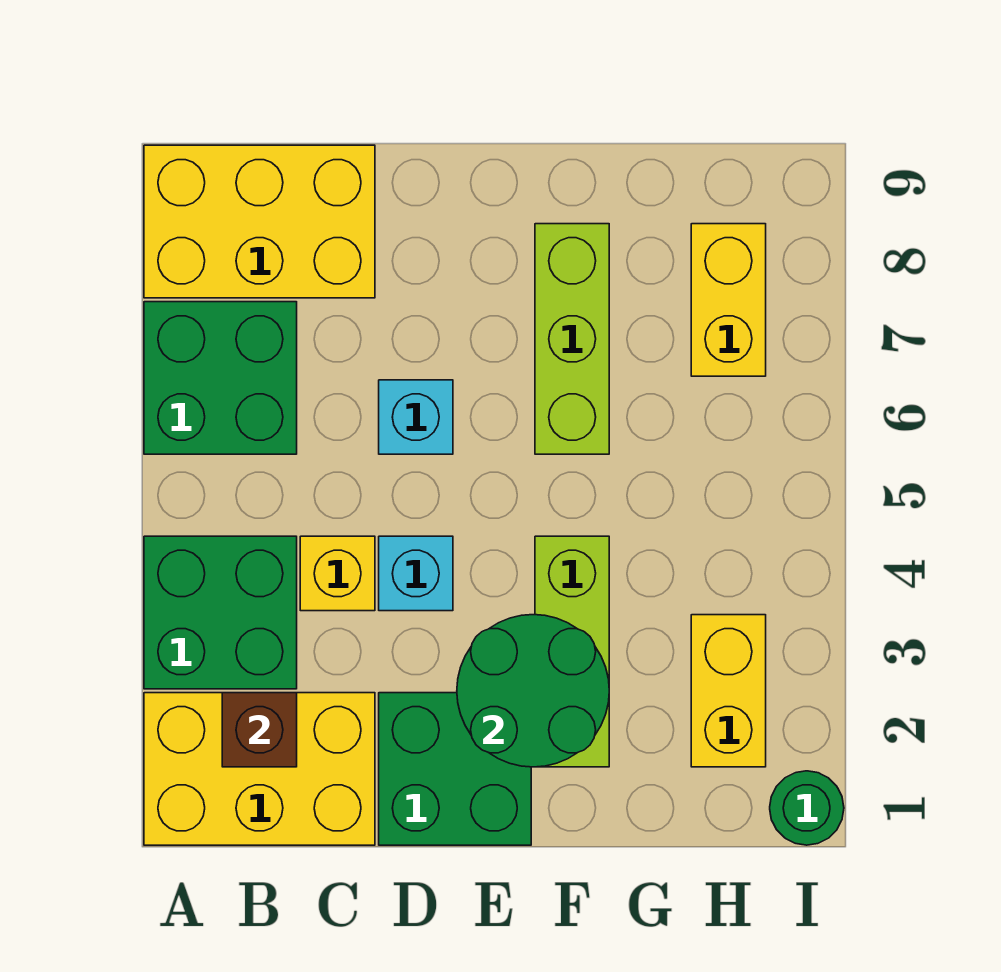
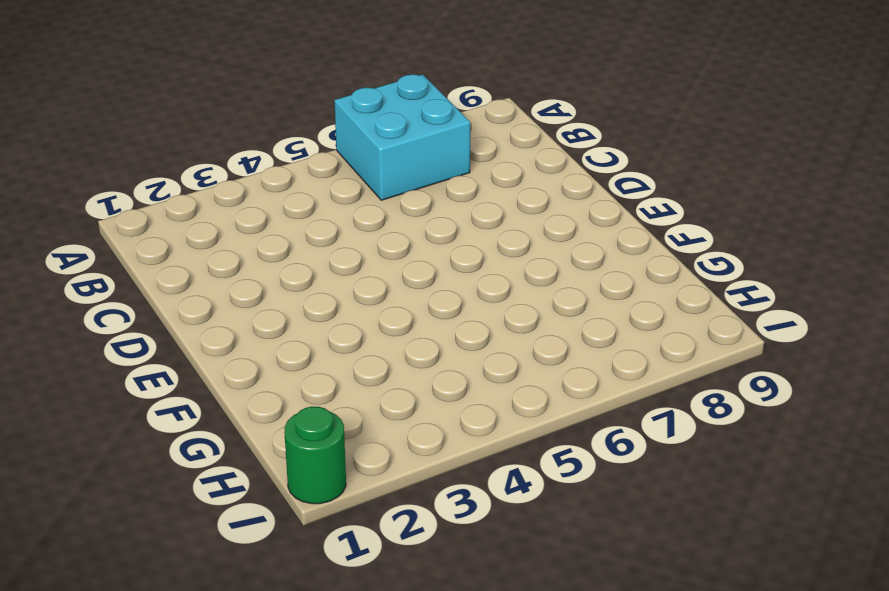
cyan 2x2 brick [334,74,470,200] -> green 2x2 brick [144,302,297,454]
none -> yellow 2x3 brick [144,693,375,845]
none -> green 2x2 brick [144,536,297,689]
none -> yellow 2x3 brick [144,145,375,298]

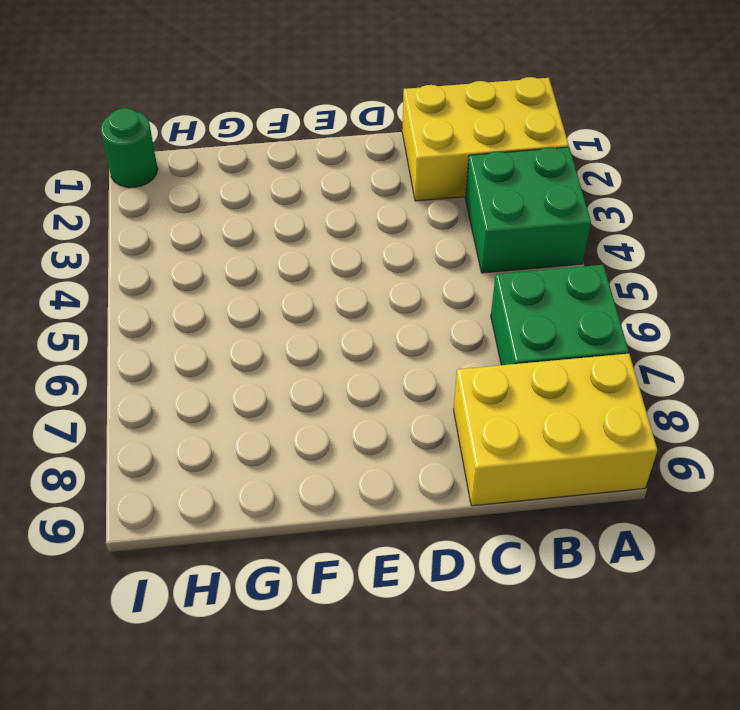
none -> yellow 1x1 brick [300,536,375,611]
none -> green 2x2 brick [379,693,531,845]
none -> cyan 1x1 brick [379,536,453,611]

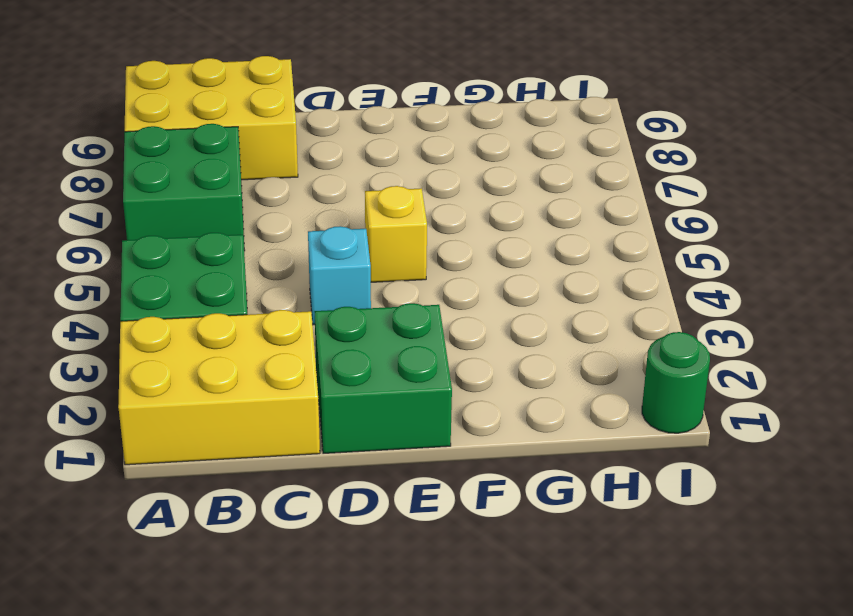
yellow 1x1 brick [365,186,427,282] -> yellow 1x1 brick moved to [300,536,375,611]
none -> cyan 1x1 brick [379,380,453,454]
none -> lime 1x3 brick [535,536,609,767]
none -> lime 1x3 brick [535,224,609,454]

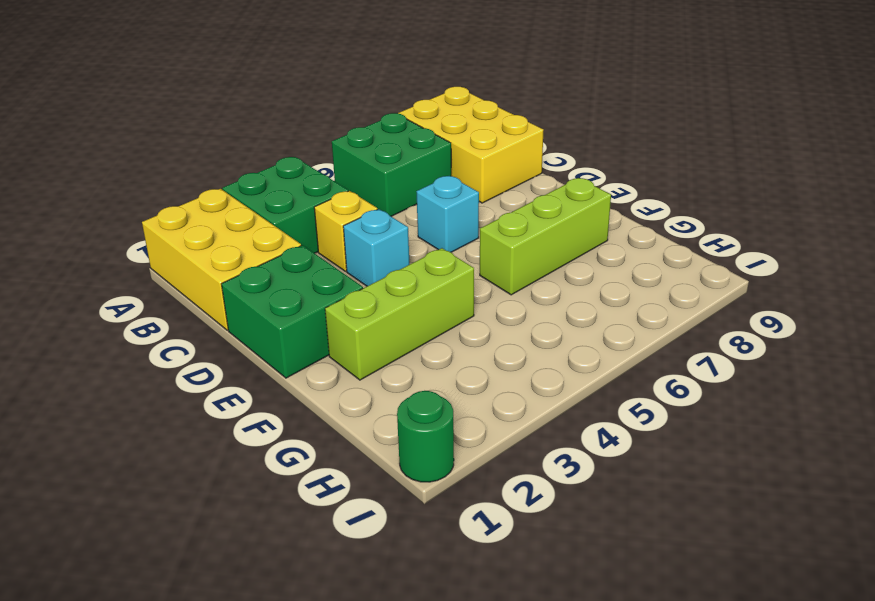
none -> yellow 1x2 brick [691,615,766,767]
none -> yellow 1x2 brick [691,224,766,376]
none -> brown 1x1 brick [222,693,297,767]

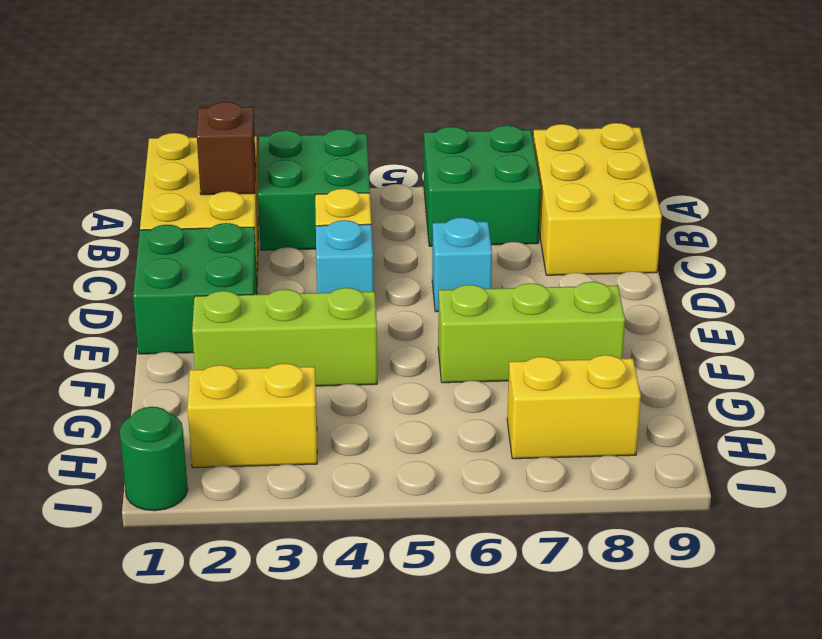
none -> green 2x2 round brick [457,615,609,767]

